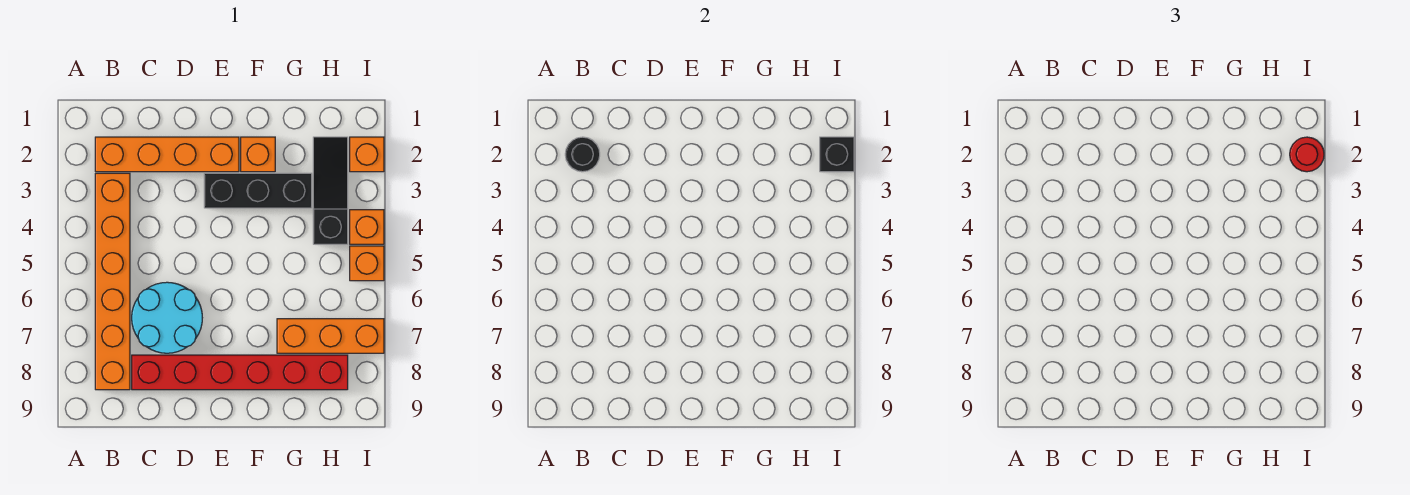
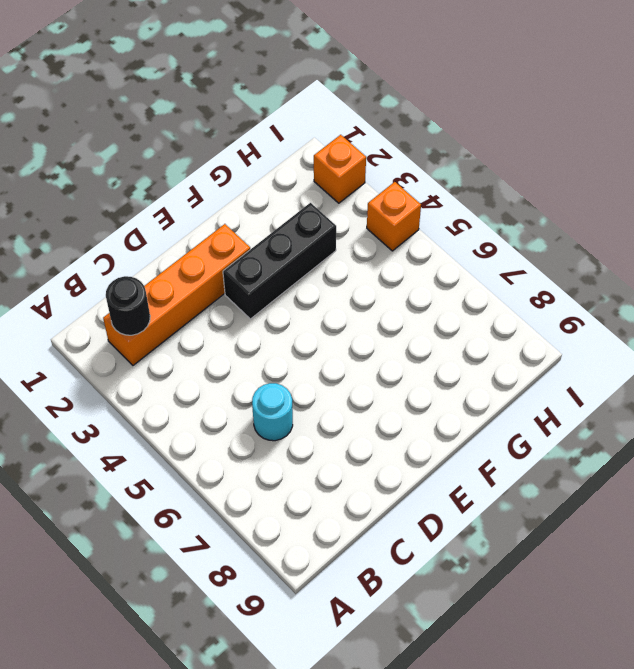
cyan 1x1 round brick [252,383,293,441] -> cyan 2x2 round brick [132,282,202,353]
none -> orange 1x6 brick [95,173,130,390]
none -> red 1x6 brick [132,355,348,390]
none -> orange 1x1 brick [241,137,275,172]

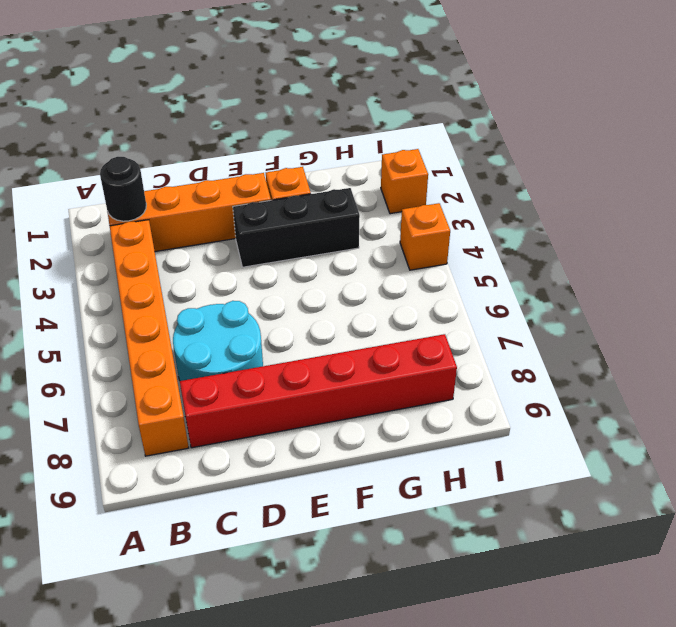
none -> orange 1x3 brick [277,319,384,353]
none -> black 1x3 slope [313,137,348,244]
none -> orange 1x1 brick [350,246,384,281]

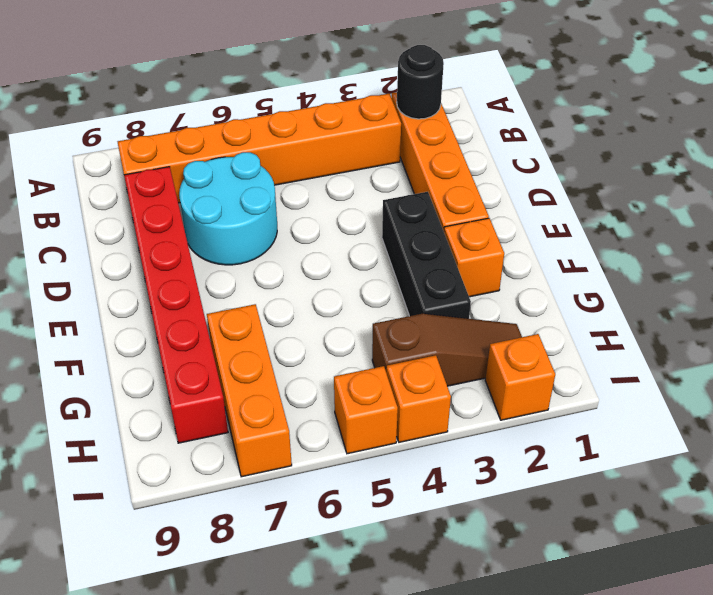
brown 1x3 slope [372,314,522,386] -> black 1x3 slope [313,137,348,244]
none -> black 1x1 brick [820,137,854,172]
none -> red 1x1 round brick [1290,137,1324,172]

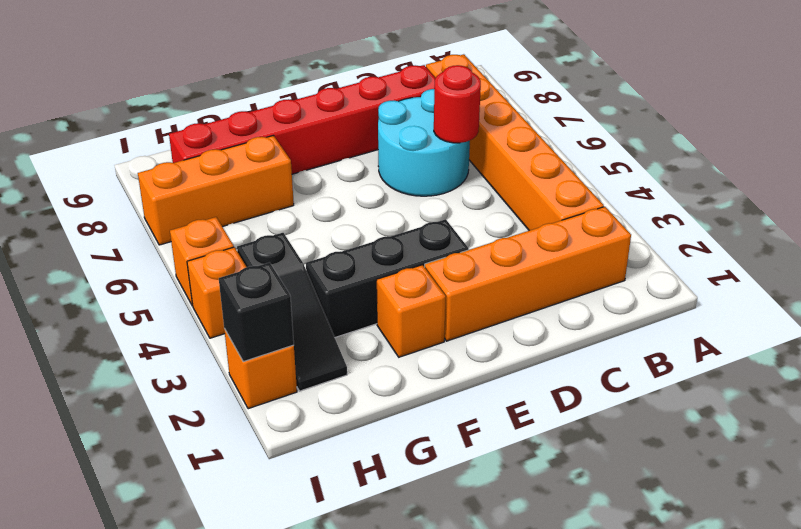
red 1x1 round brick [434,65,481,143] -> red 1x1 round brick moved to [1290,137,1324,172]
none -> black 1x1 round brick [565,137,600,172]

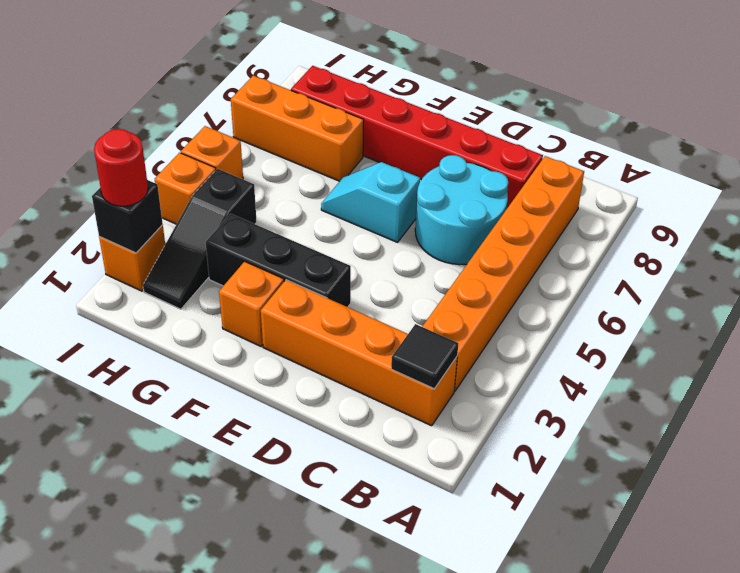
black 1x1 tile [391,324,458,389] -> black 1x1 round brick [565,137,600,172]
cyan 1x2 slope [321,162,420,242] -> none

